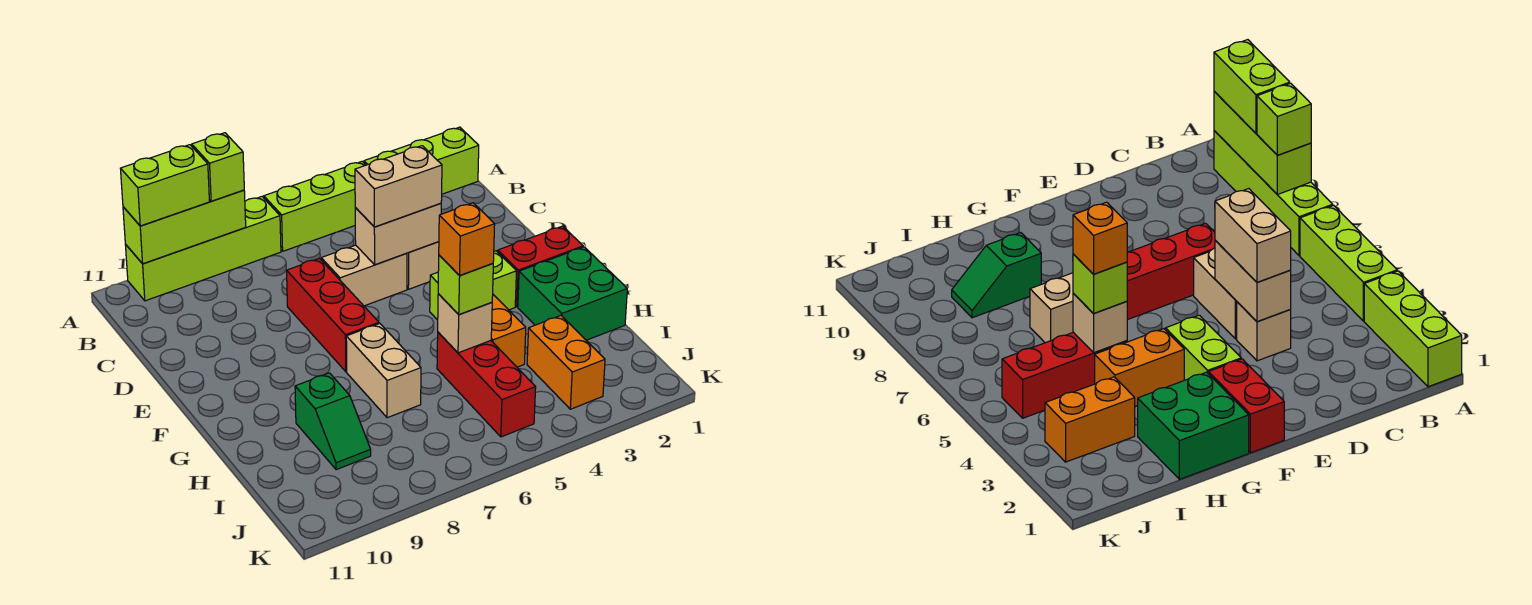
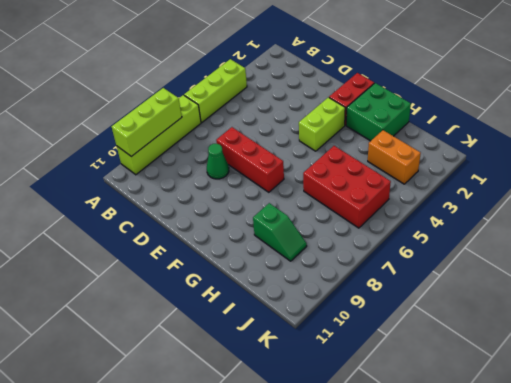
green 1x1 cone [207,144,229,179] -> none
red 2x3 brick [303,146,391,228] -> red 1x3 brick [437,332,536,437]
none -> lime 1x3 brick [364,127,479,194]
none -> tan 1x1 brick [407,242,439,289]
none -> tan 1x2 brick [321,245,407,306]

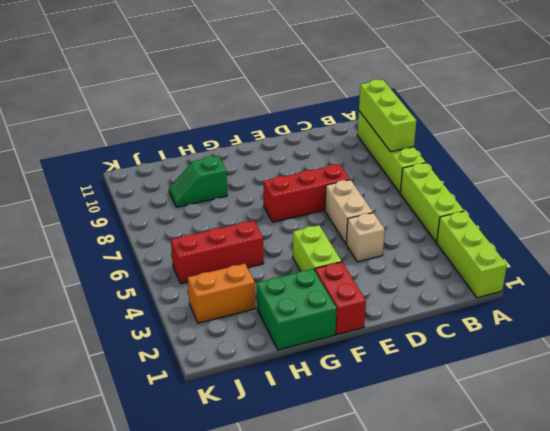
none -> orange 1x2 brick [491,295,526,367]
none -> tan 1x2 brick [346,324,421,418]
none -> tan 1x2 brick [355,203,441,265]

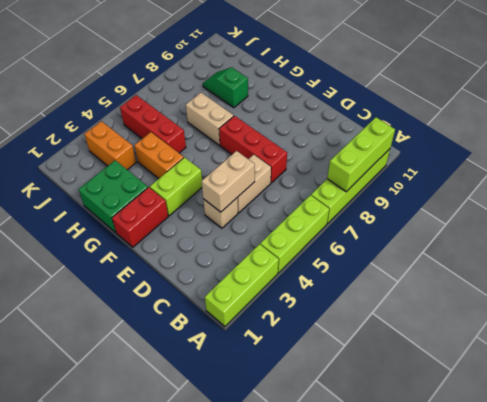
none -> tan 1x1 brick [438,294,492,353]
none -> lime 1x1 brick [192,133,244,201]
none -> lime 1x2 brick [120,145,209,226]

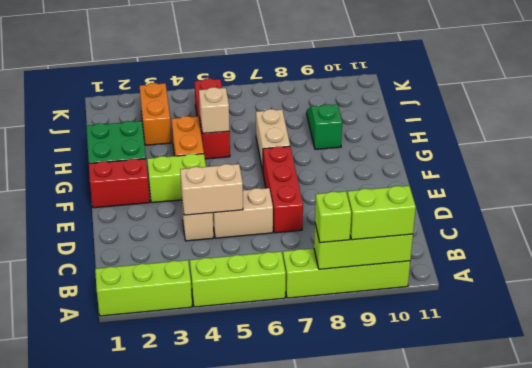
none -> tan 1x2 brick [355,146,442,227]
none -> lime 1x1 brick [438,255,493,314]
none -> orange 1x1 brick [439,203,495,276]

